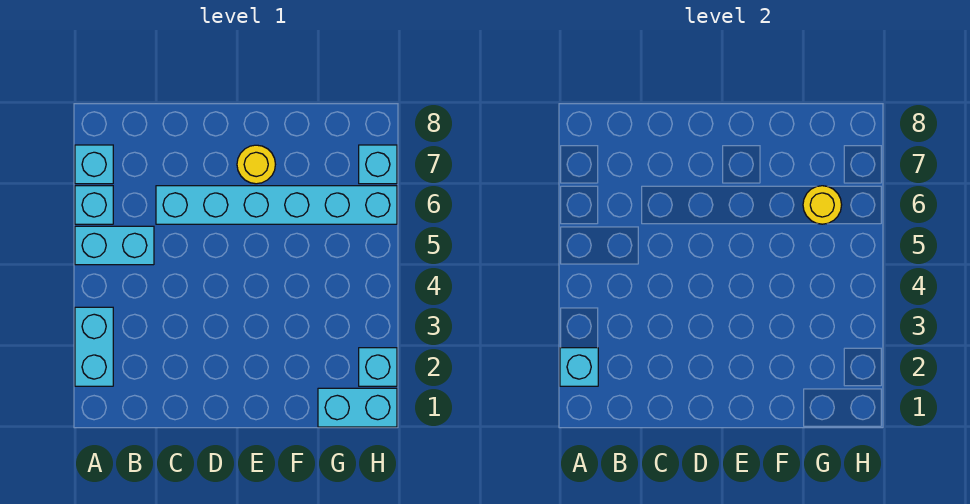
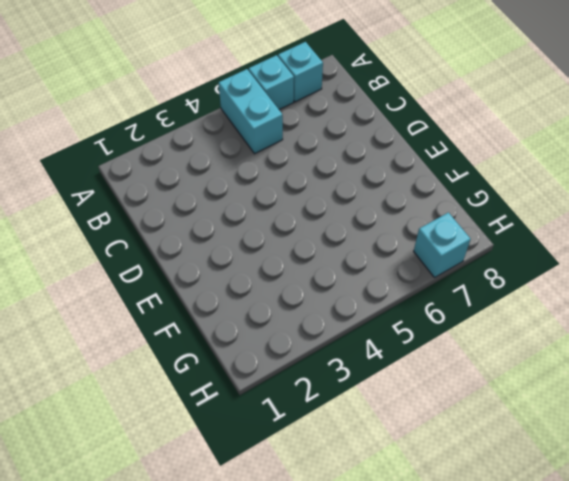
none -> cyan 1x2 brick [75,307,113,386]
none -> cyan 1x6 brick [156,186,397,224]

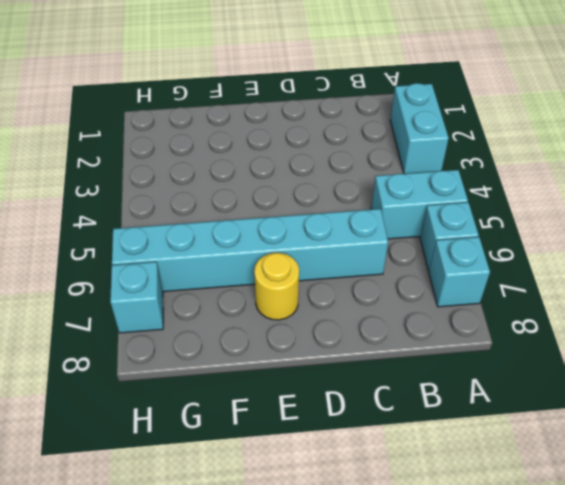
none -> cyan 1x2 brick [318,388,397,427]
none -> cyan 1x1 brick [359,348,397,386]

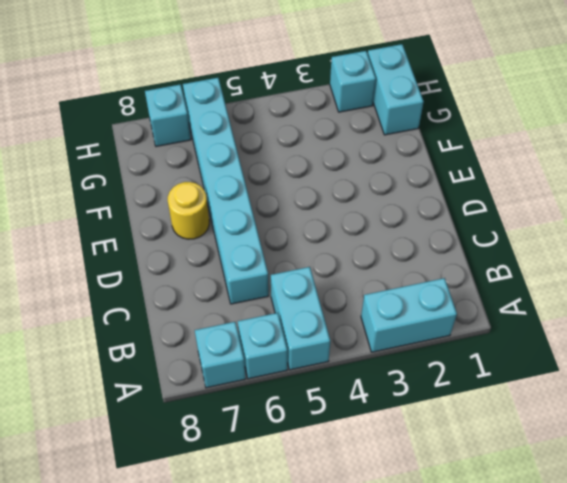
none -> cyan 1x1 brick [560,348,598,386]
none -> yellow 1x1 round brick [803,186,842,224]

